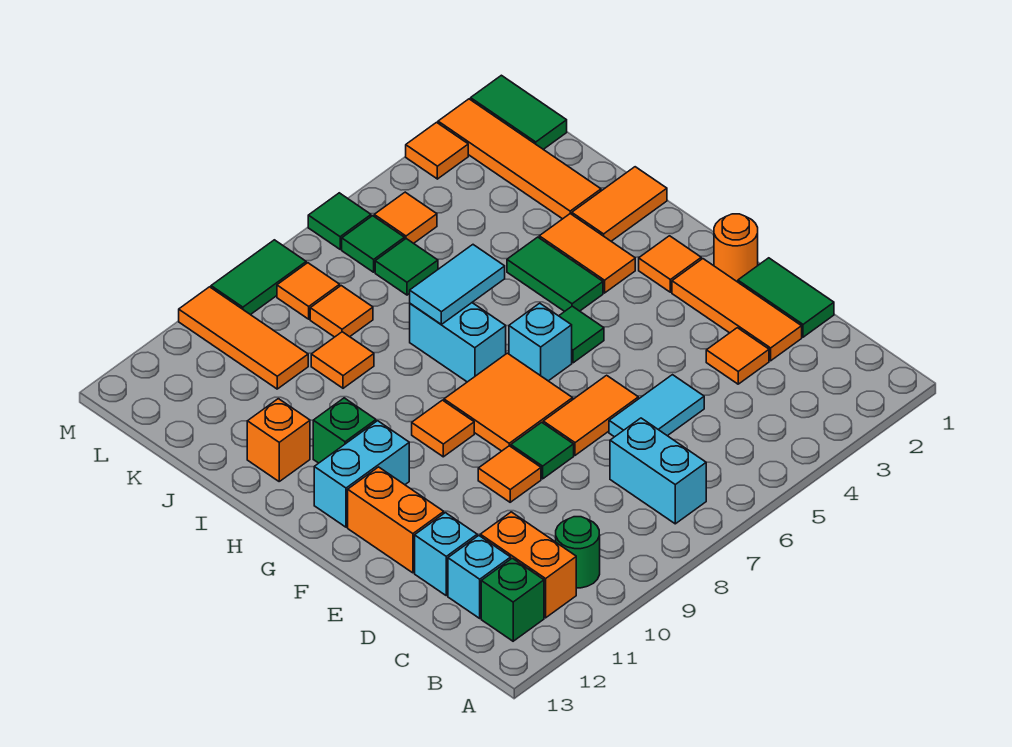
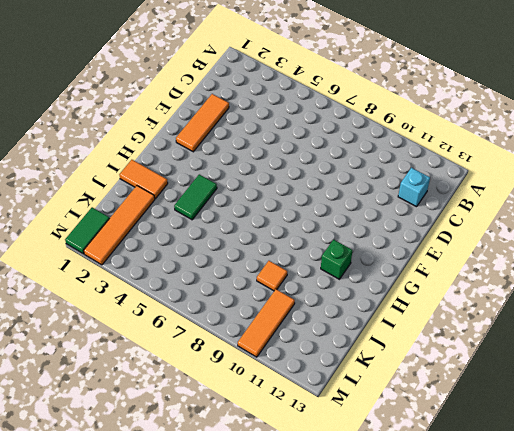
none -> cyan 1x2 brick [610,418,706,524]
none -> green 1x1 round brick [556,517,600,588]
none -> orange 1x2 brick [480,512,576,618]
none -> green 1x1 brick [481,558,544,641]

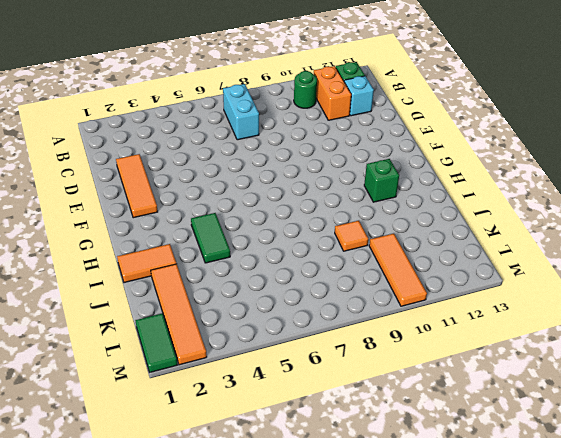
none -> green 1x2 tile [738,258,834,337]
none -> orange 1x1 tile [706,328,769,384]
none -> cyan 1x2 tile [609,375,704,437]
none -> cyan 1x1 brick [415,513,477,596]

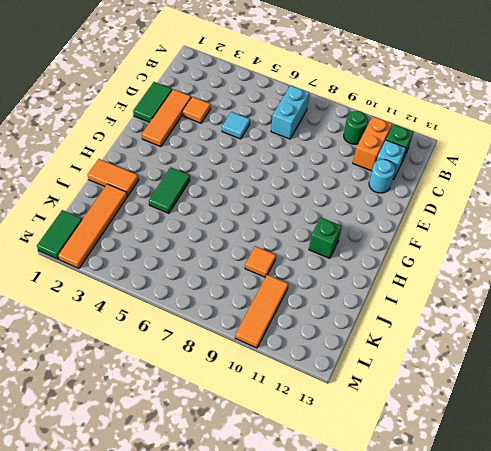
cyan 1x1 tile [222,112,250,139] -> cyan 1x2 tile [609,375,704,437]
cyan 1x1 round brick [369,159,395,193] -> cyan 1x1 brick [415,513,477,596]
none -> orange 1x2 tile [543,375,638,455]
none -> green 1x1 tile [511,422,574,479]
none -> orange 1x1 tile [478,446,541,502]
none -> orange 1x2 brick [348,467,444,573]

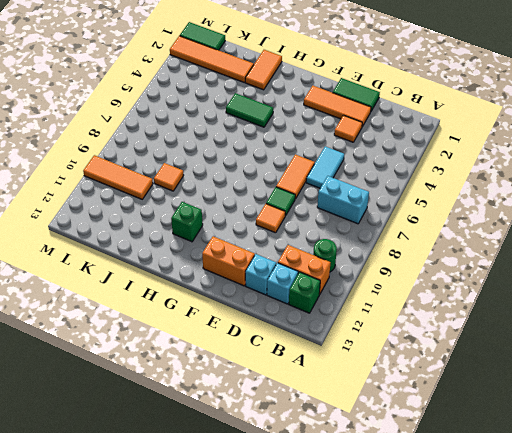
none -> orange 1x1 round brick [714,214,758,282]
none -> orange 2x2 tile [444,353,573,451]
none -> orange 1x1 tile [639,236,701,292]
none -> green 1x1 tile [559,306,604,363]

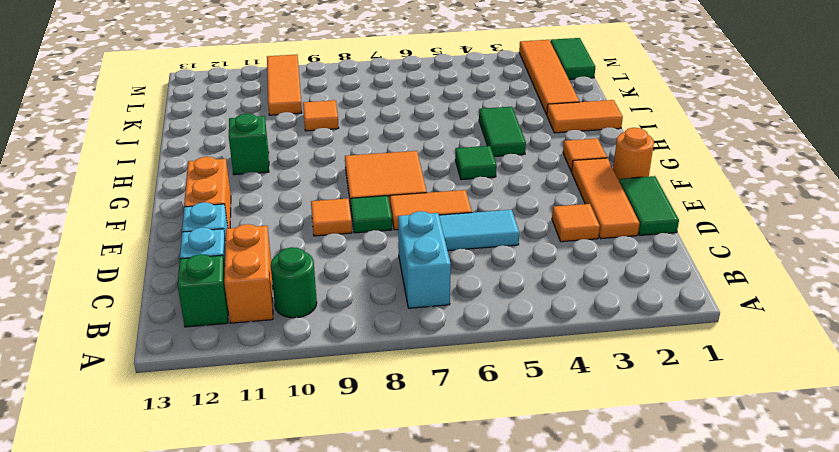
none -> cyan 1x1 brick [509,303,572,381]
none -> orange 1x1 tile [412,400,474,457]
none -> cyan 1x2 brick [314,421,409,527]
none -> orange 1x2 tile [539,214,635,293]

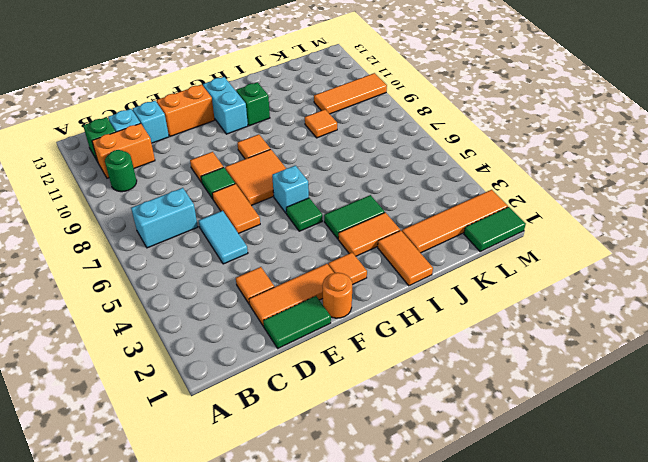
none -> cyan 1x2 brick [410,303,506,382]
none -> orange 1x1 brick [247,399,310,481]
none -> green 1x1 tile [375,239,438,295]
none -> orange 1x1 tile [310,286,373,337]

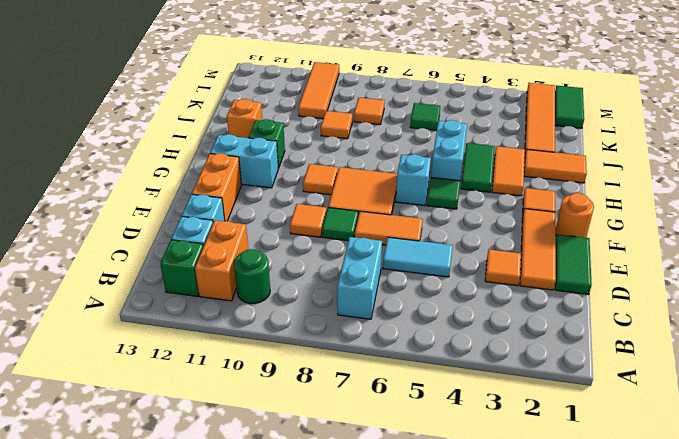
cyan 1x2 brick [431,120,467,181] -> cyan 1x2 brick moved to [410,303,506,382]
none -> orange 1x1 tile [374,192,437,243]
none -> green 1x1 tile [342,216,404,272]
none -> orange 1x1 tile [277,263,340,319]
none -> orange 1x1 tile [406,122,468,179]

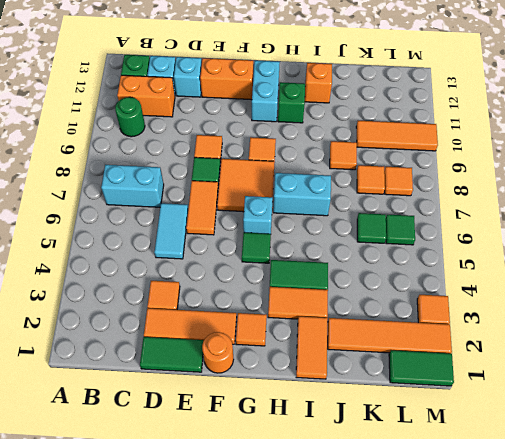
none -> orange 1x1 tile [374,192,437,243]
none -> green 1x1 tile [308,193,371,249]
none -> green 1x2 tile [211,240,306,315]
none -> cyan 1x2 tile [410,245,505,324]

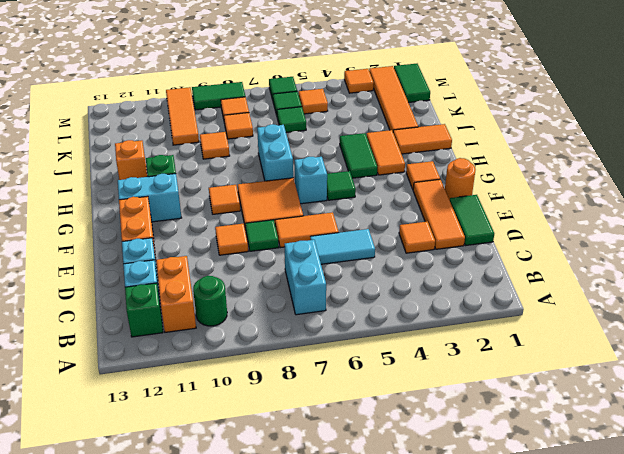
none -> cyan 1x2 tile [410,245,505,324]

